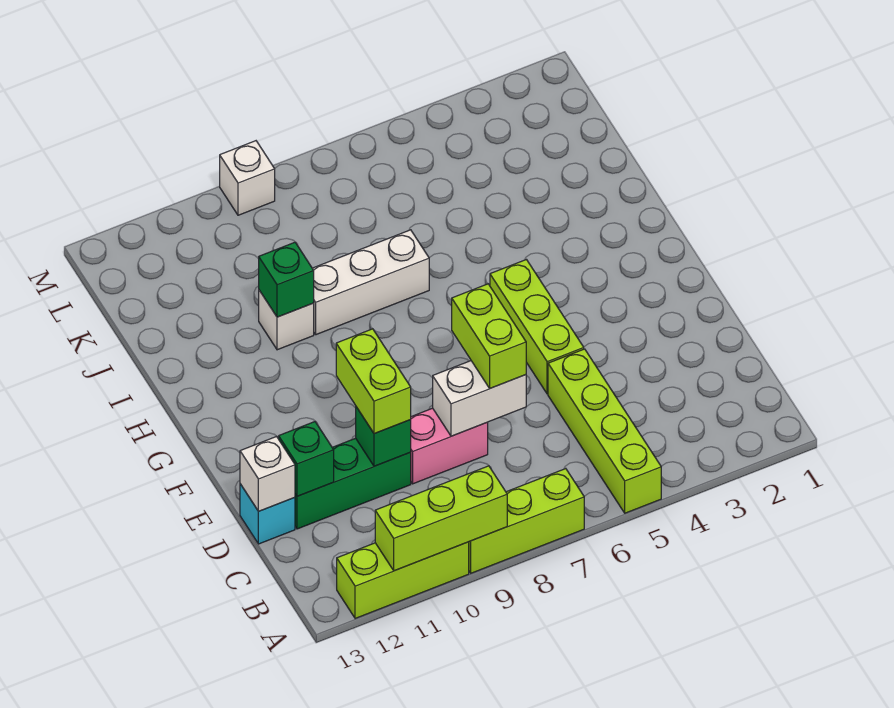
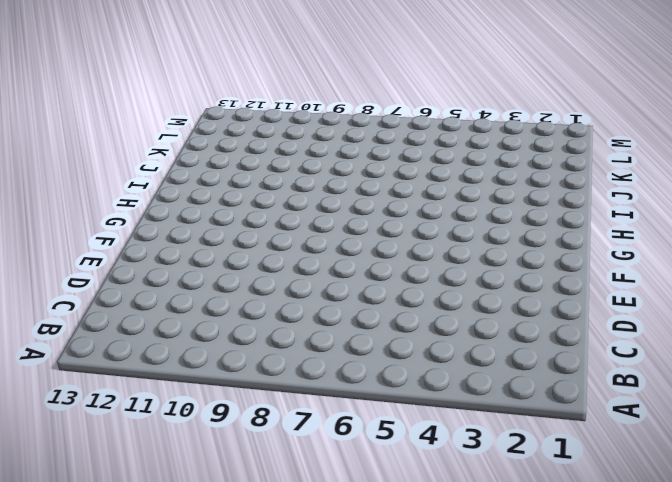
none -> lime 1x4 brick [548,349,661,513]
none -> lime 1x3 brick [469,469,584,573]
none -> lime 1x3 brick [337,542,469,619]

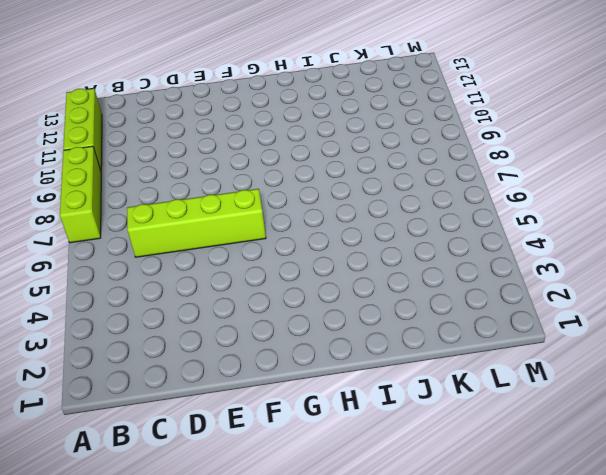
lime 1x4 brick [127,189,266,257] -> lime 1x4 brick moved to [548,349,661,513]
none -> pink 1x2 brick [410,408,488,484]
none -> green 1x3 brick [295,438,411,529]
none -> cyan 1x1 brick [240,484,295,544]

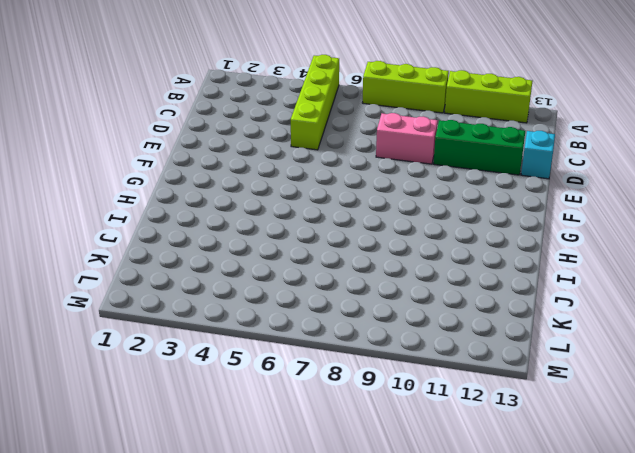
none -> lime 1x3 brick [490,260,584,394]
none -> white 1x3 brick [312,230,429,335]
none -> white 1x1 brick [259,290,314,350]

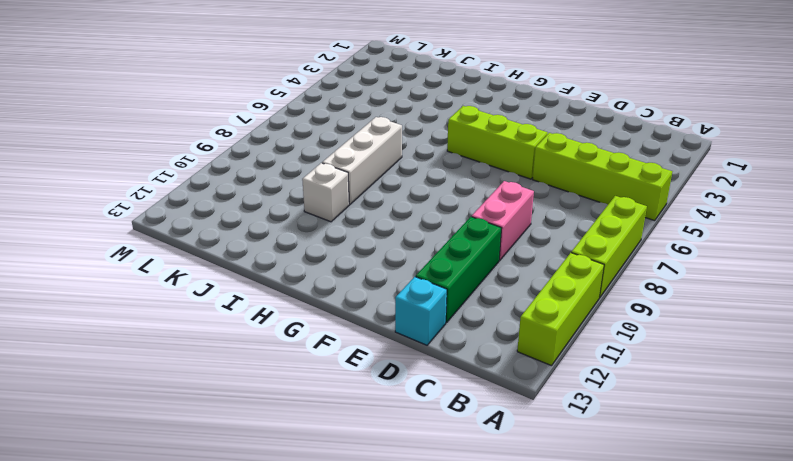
none -> white 1x1 brick [220,141,275,215]
none -> lime 1x3 brick [375,466,507,571]
none -> white 1x2 brick [433,361,526,436]

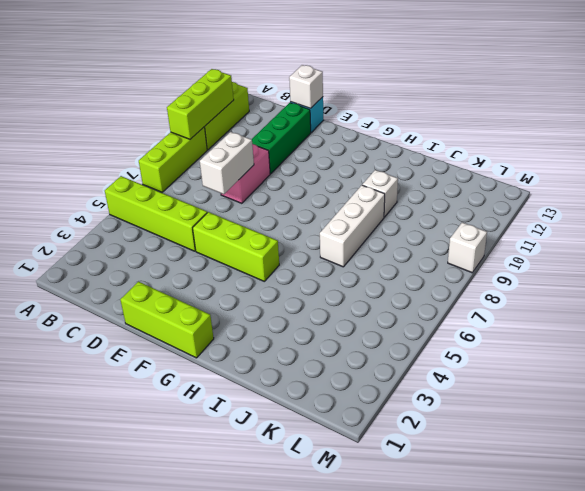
lime 1x3 brick [120,282,214,358] -> none
none -> green 1x1 brick [356,407,411,466]
none -> green 1x1 brick [279,422,334,496]
none -> green 1x1 brick [259,242,314,317]

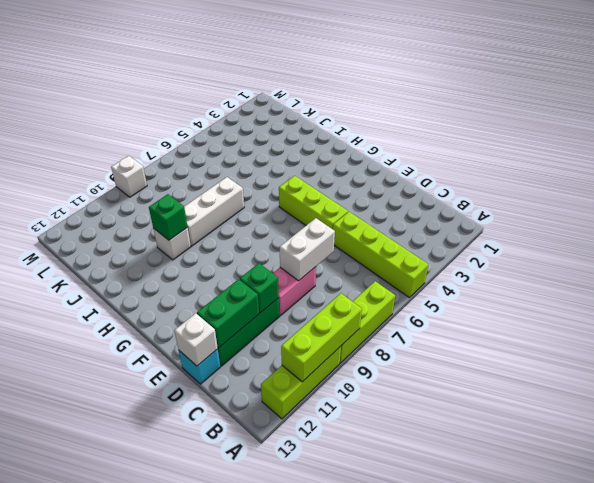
green 1x2 brick [197,279,259,348] -> green 1x1 brick [279,422,334,496]
none -> lime 1x2 brick [452,284,526,388]
none -> lime 1x2 brick [336,329,411,434]

